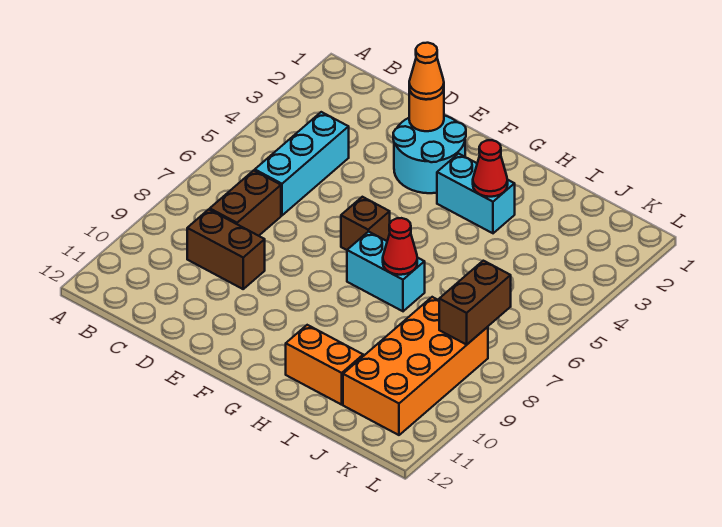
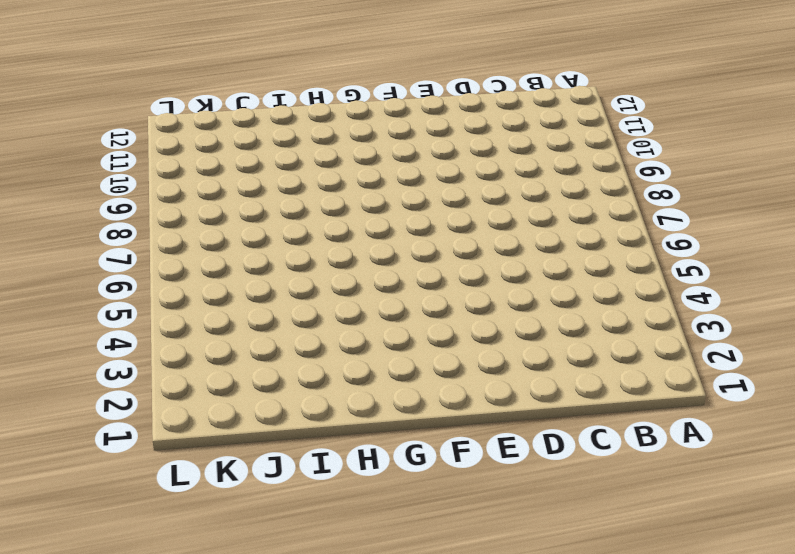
none -> cyan 1x3 brick [255,112,349,215]
none -> brown 1x2 brick [210,170,281,236]
none -> brown 1x2 brick [187,209,265,289]

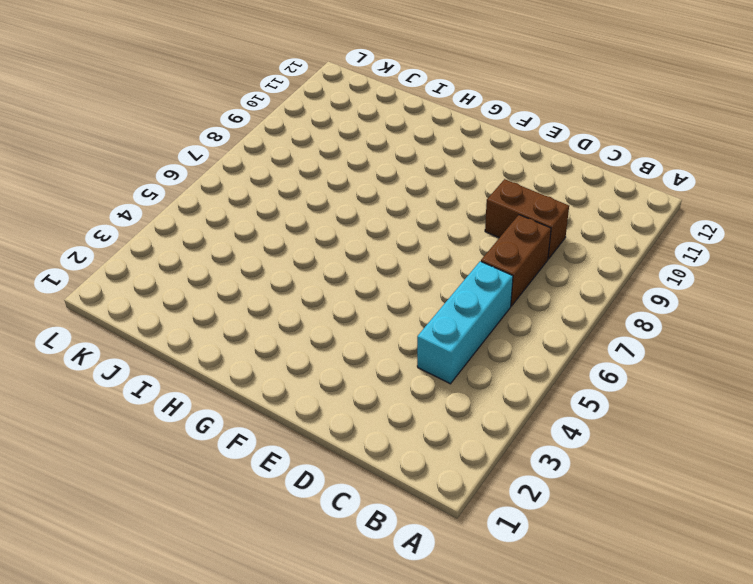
none -> cyan 2x2 round brick [393,115,466,193]
none -> brown 1x1 brick [341,197,390,250]
none -> cyan 1x2 brick [437,154,515,233]

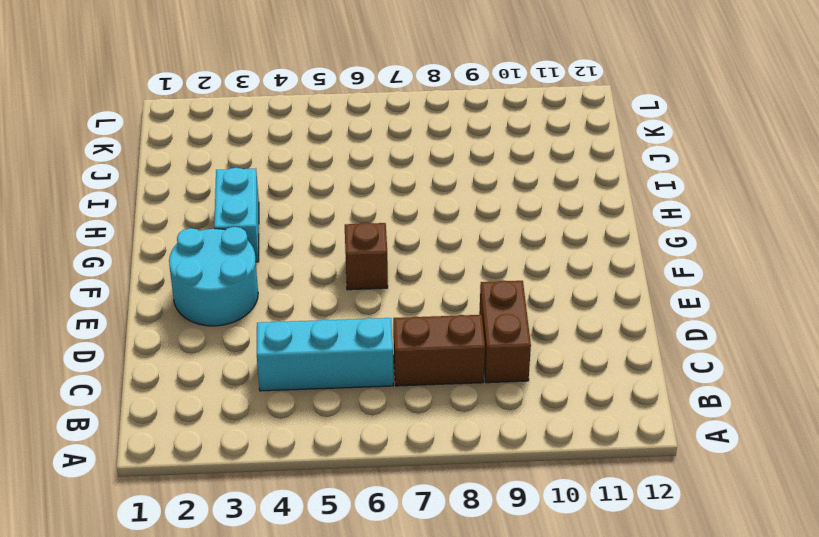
none -> cyan 1x2 brick [347,231,425,311]
none -> orange 1x2 brick [286,325,363,405]
none -> orange 2x4 brick [343,297,488,435]

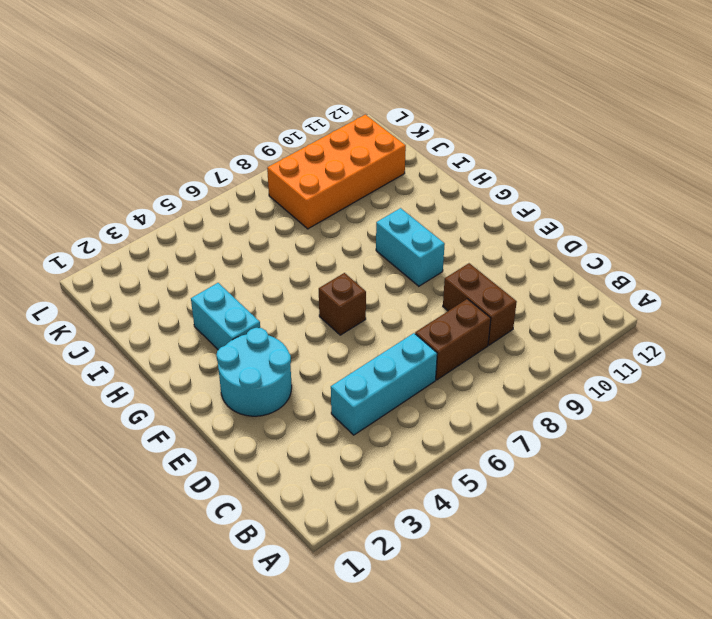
cyan 1x2 brick [376,208,445,286] -> cyan 1x2 brick moved to [347,231,425,311]
none -> orange 1x2 brick [286,325,363,405]
none -> orange 1x1 round brick [409,89,444,131]
none -> red 1x1 cone [473,140,508,197]

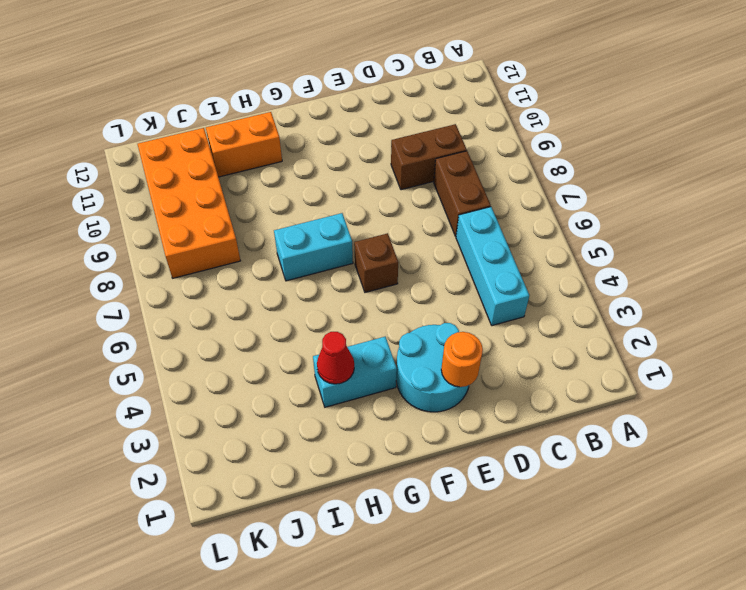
none -> red 1x1 cone [383,218,417,275]
none -> brown 1x2 brick [439,261,511,345]
none -> orange 1x1 cone [409,43,444,99]

